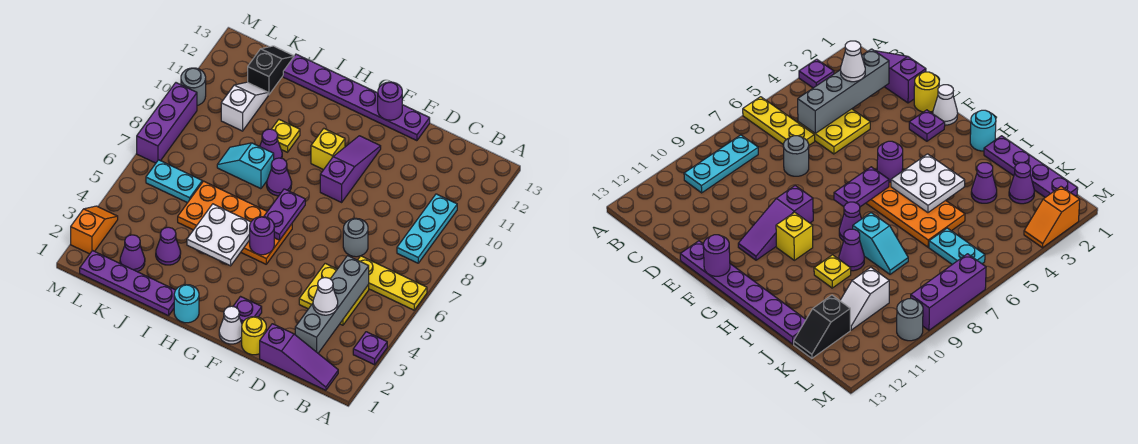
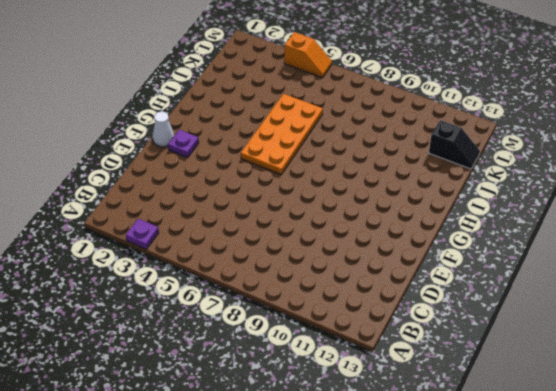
orange 1x2 slope [284,32,332,78] -> orange 1x2 slope moved to [71,206,118,254]
none -> yellow 1x3 plate [358,256,427,310]
none -> purple 1x3 slope [260,324,338,390]
none -> cyan 1x3 plate [397,194,457,263]
none -> yellow 2x2 plate [299,263,369,325]

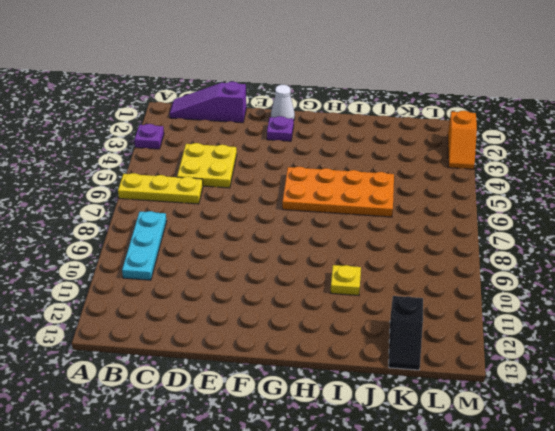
none -> grey 1x1 round brick [343,218,368,257]
none -> yellow 1x1 round brick [242,317,266,355]
none -> purple 1x6 plate [283,54,430,141]
none -> purple 1x3 slope [320,136,381,202]

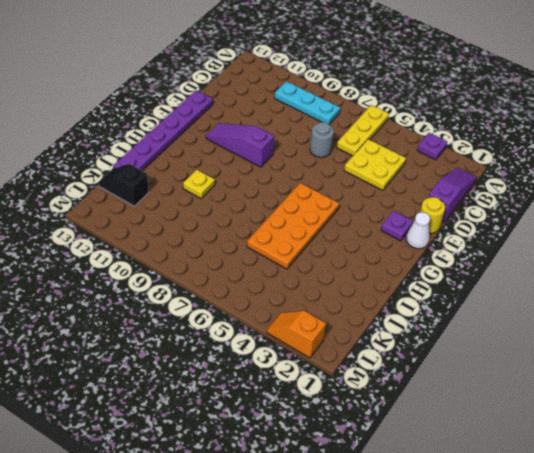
none -> yellow 1x1 brick [311,129,345,170]
none -> cyan 1x1 round brick [174,285,199,323]
none -> purple 1x1 cone [267,158,292,196]
none -> purple 1x4 plate [80,251,175,316]

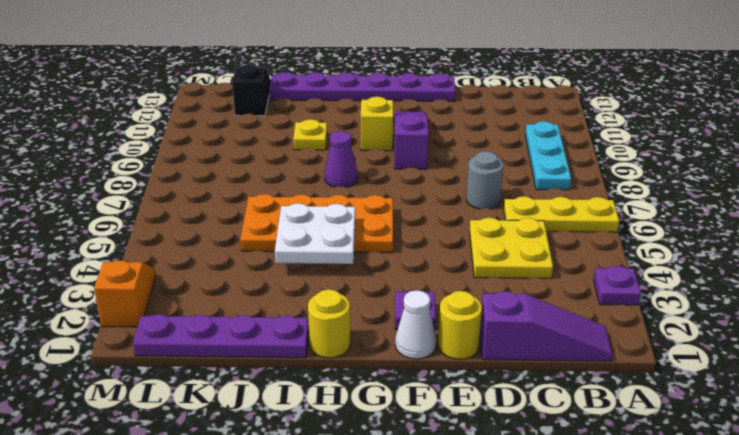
yellow 1x1 round brick [308,289,350,358] -> cyan 1x1 round brick [174,285,199,323]
none -> cyan 1x2 slope [217,143,274,189]
none -> purple 1x1 cone [260,129,282,159]
none -> purple 1x1 cone [156,227,181,265]
none -> purple 1x1 cone [120,235,145,272]

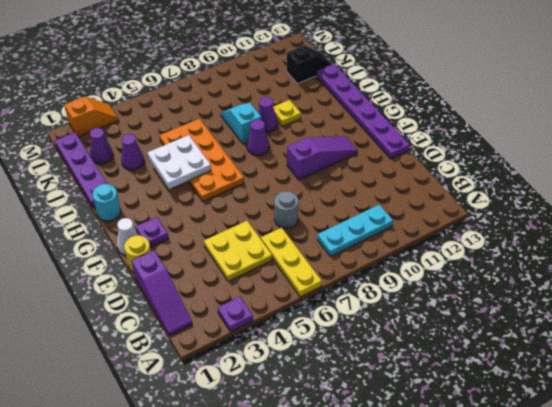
none -> yellow 1x1 brick [311,129,345,170]
none -> cyan 1x2 plate [146,160,202,203]
none -> white 1x2 slope [221,82,268,131]
none -> purple 1x3 brick [137,83,197,163]

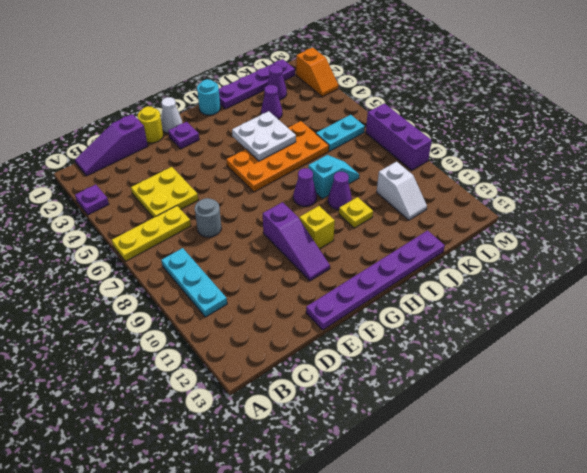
none -> black 1x2 slope [248,46,294,95]
none -> grey 1x1 round brick [181,68,206,105]
none -> grey 1x4 brick [295,256,369,353]
none -> purple 1x1 round brick [378,82,402,120]

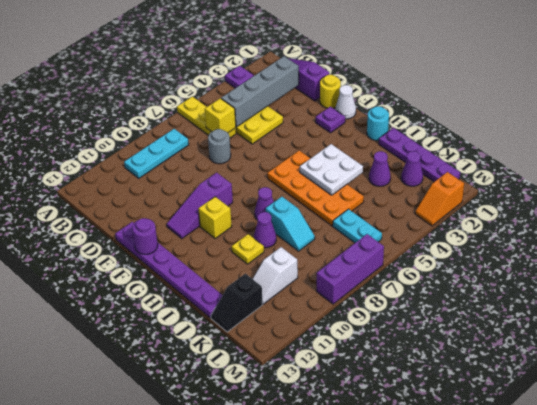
yellow 1x1 brick [205,98,236,133] -> none
none -> grey 1x1 round brick [181,68,206,105]
none -> purple 1x1 round brick [250,217,274,255]
none -> purple 1x2 plate [264,189,305,240]
none -> white 1x1 cone [313,278,338,315]

